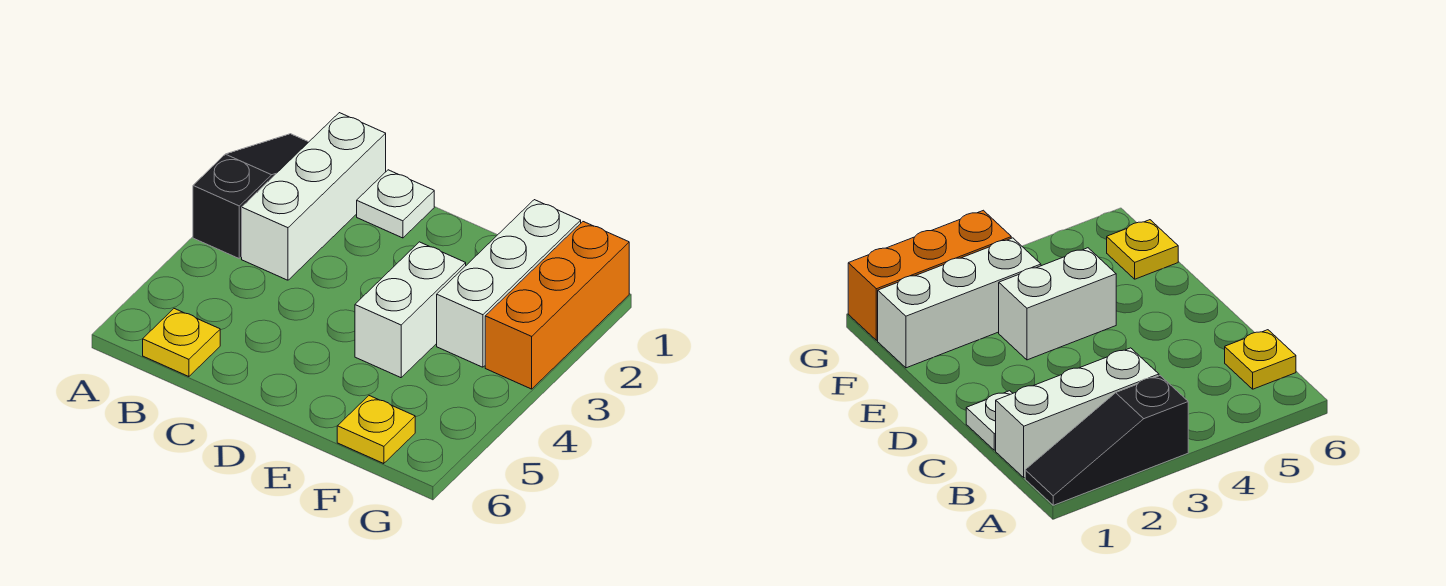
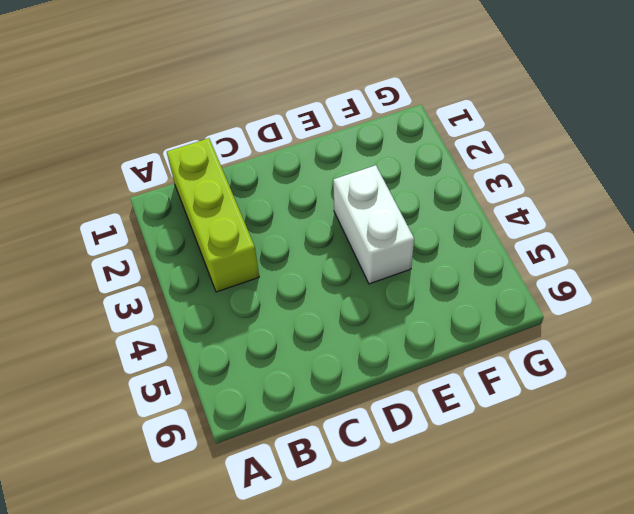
lime 1x3 brick [167,138,259,292] -> white 1x3 brick [242,113,386,280]
none -> black 1x3 slope [193,134,308,258]
none -> yellow 1x1 plate [143,309,220,377]

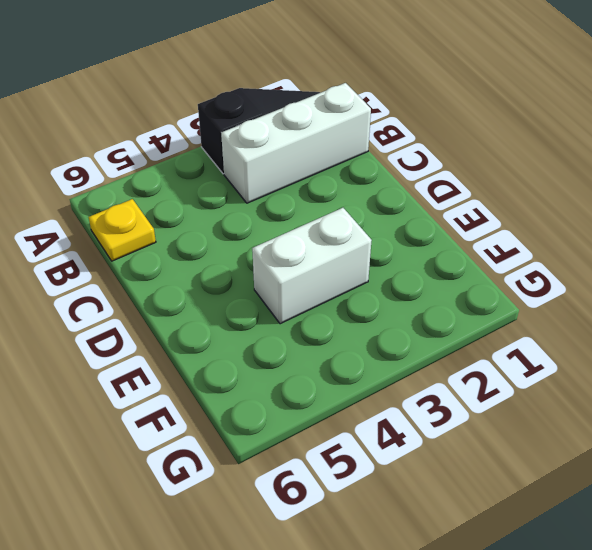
none -> white 1x1 plate [357,170,434,238]
none -> white 1x3 brick [437,200,581,367]

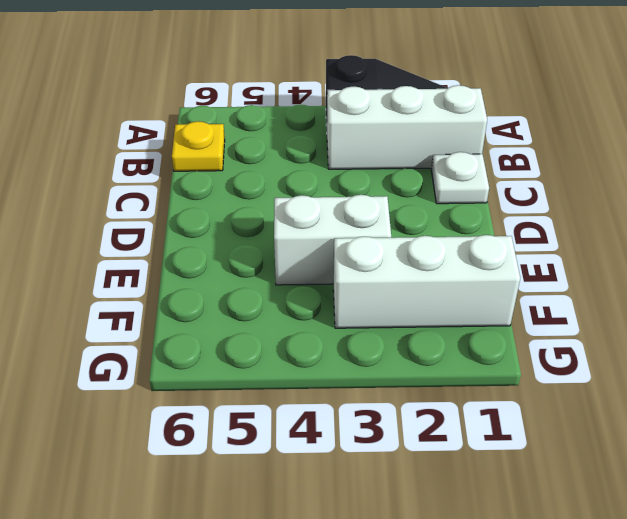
none -> yellow 1x1 plate [337,396,415,464]
none -> orange 1x3 brick [485,222,629,389]

